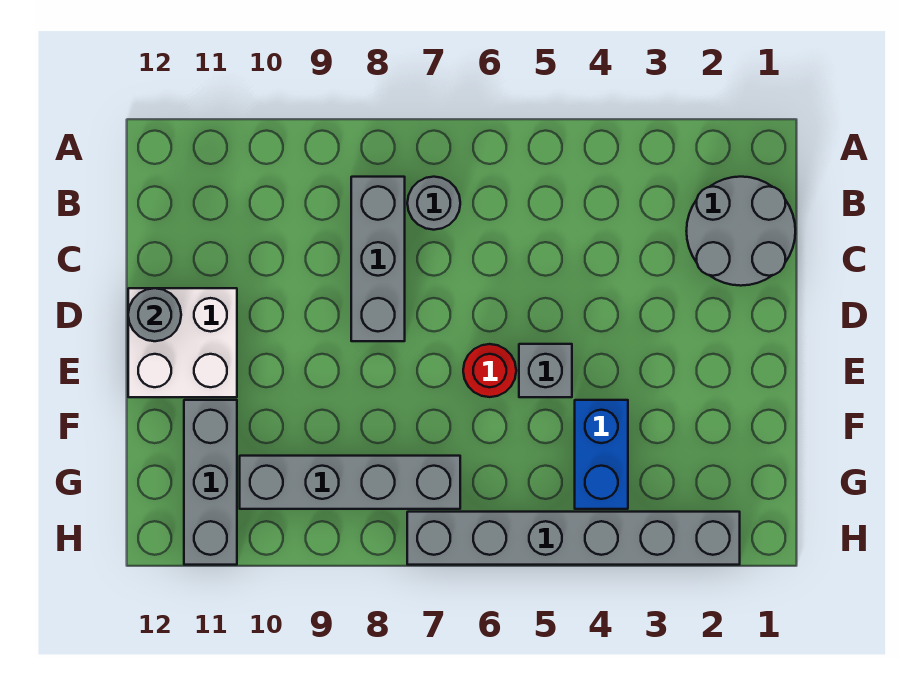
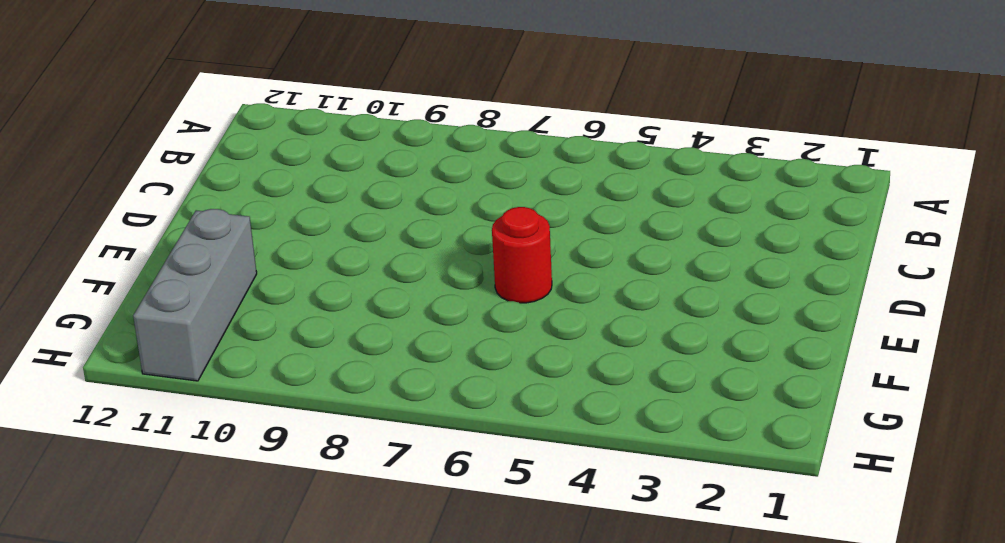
none -> grey 2x2 round brick [687,177,795,286]
none -> grey 1x1 round brick [407,177,460,230]

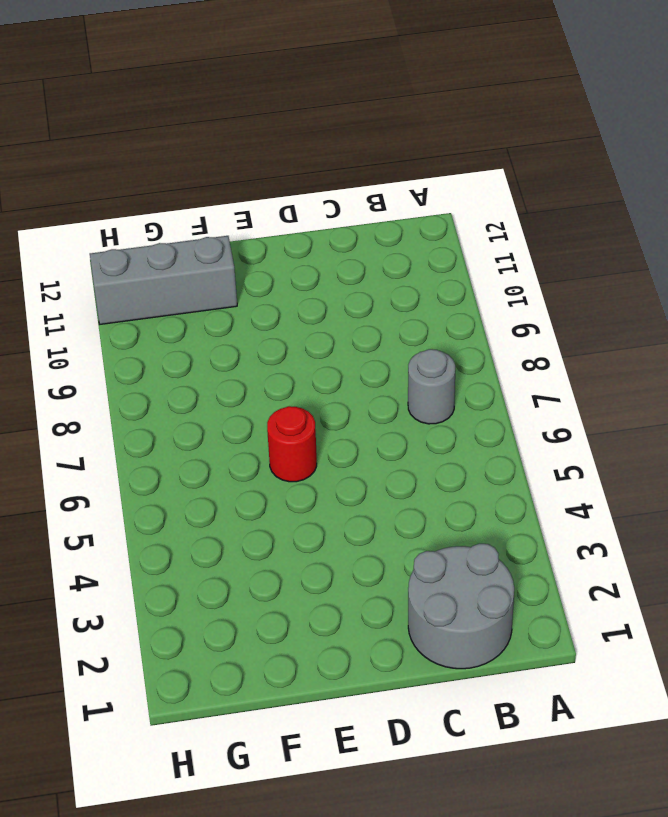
none -> grey 1x3 brick [351,177,405,341]
none -> white 2x2 brick [128,288,237,397]

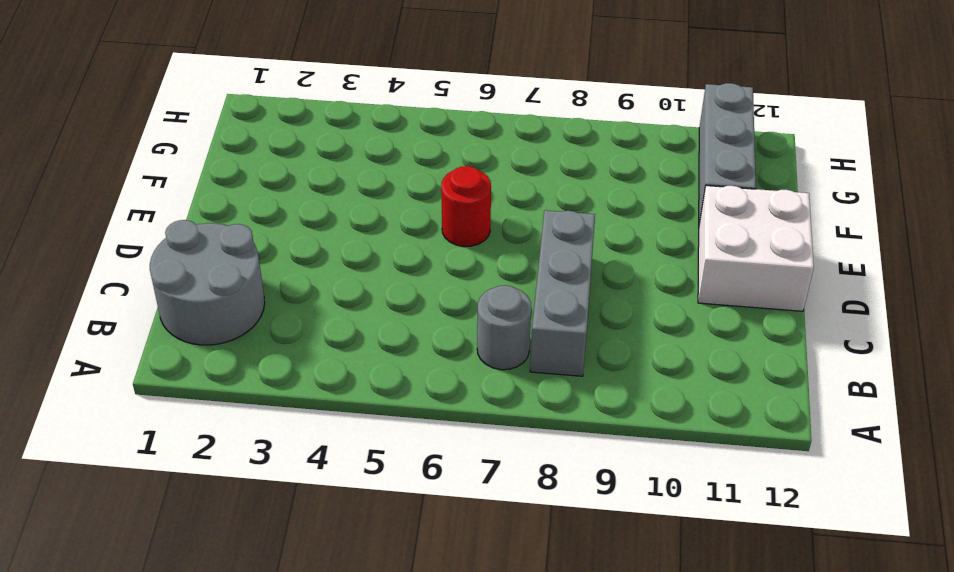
none -> grey 1x1 brick [519,344,572,397]
none -> blue 1x2 brick [575,400,628,509]

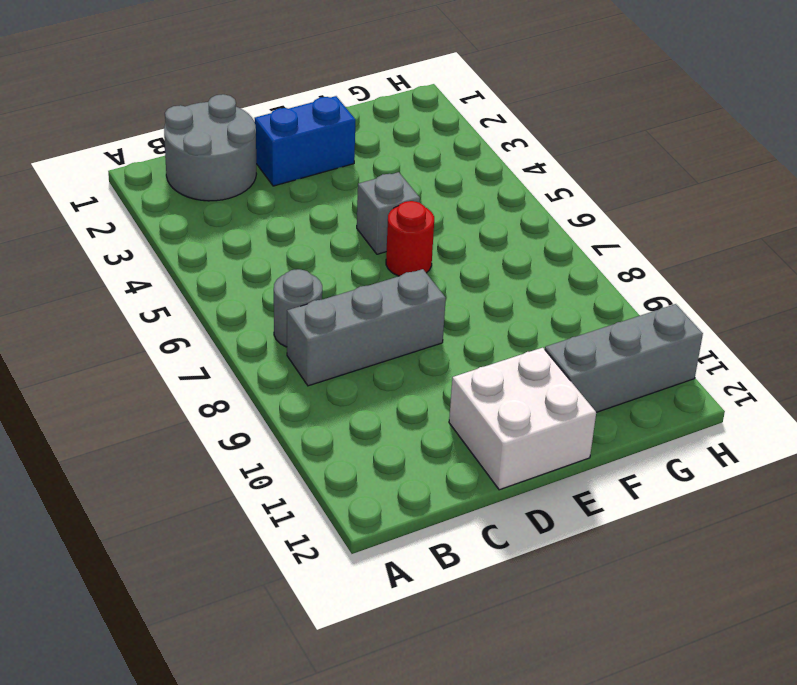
blue 1x2 brick [255,96,356,186] -> blue 1x2 brick moved to [575,400,628,509]
none -> grey 1x4 brick [240,456,460,509]
none -> grey 1x6 brick [407,512,740,565]

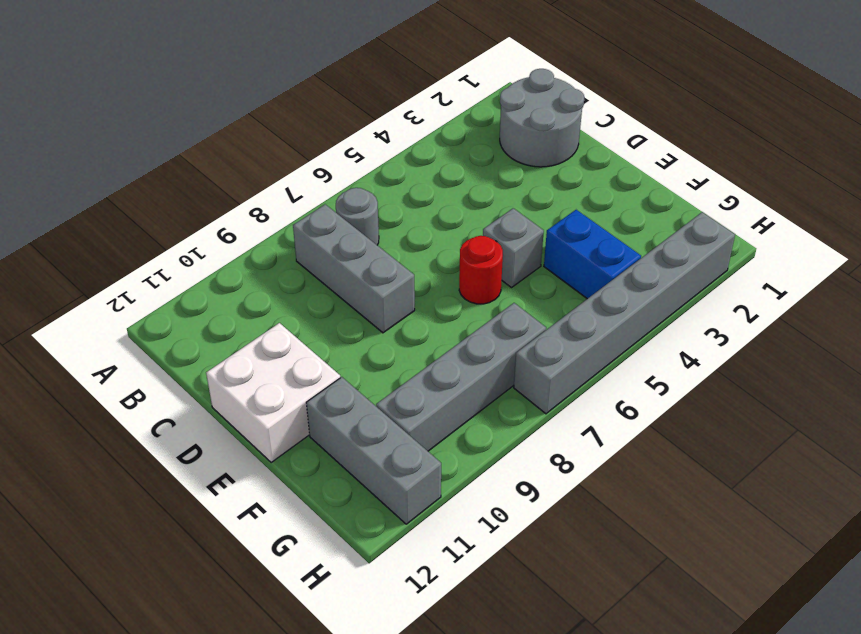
none -> grey 1x1 round brick [128,288,181,341]

